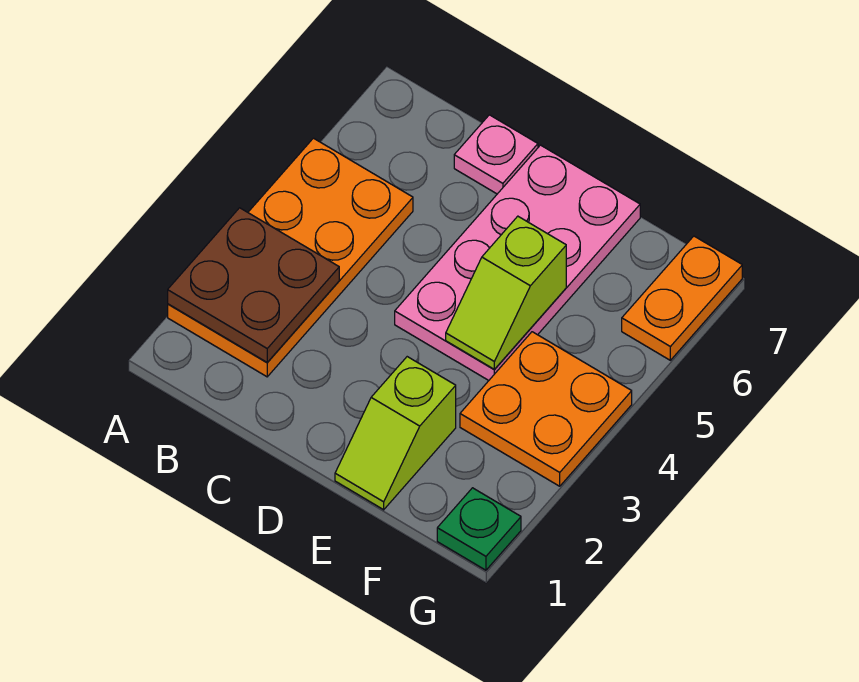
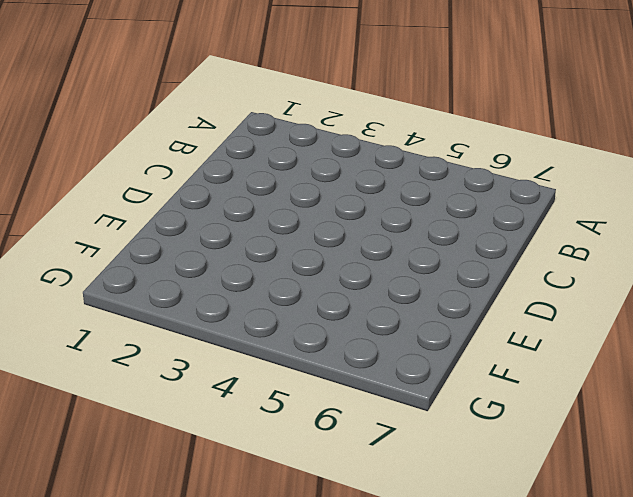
none -> orange 2x4 plate [168,138,413,377]
none -> pink 1x1 plate [454,115,538,194]

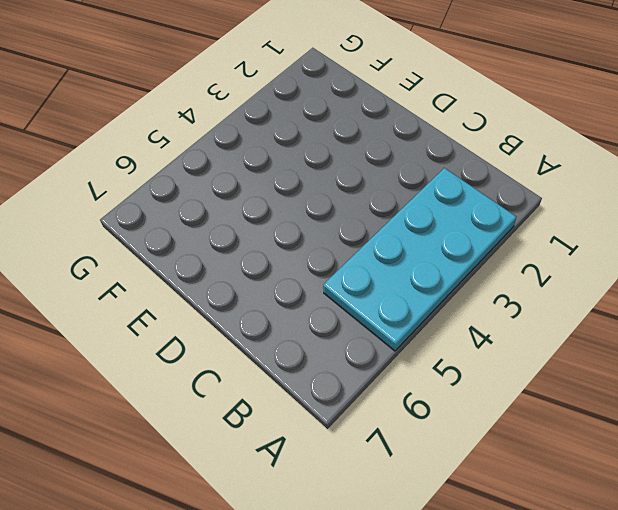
cyan 2x4 plate [323,168,516,351] -> orange 2x4 plate [168,138,413,377]
none -> pink 1x1 plate [454,115,538,194]
none -> pink 2x4 plate [395,145,640,380]

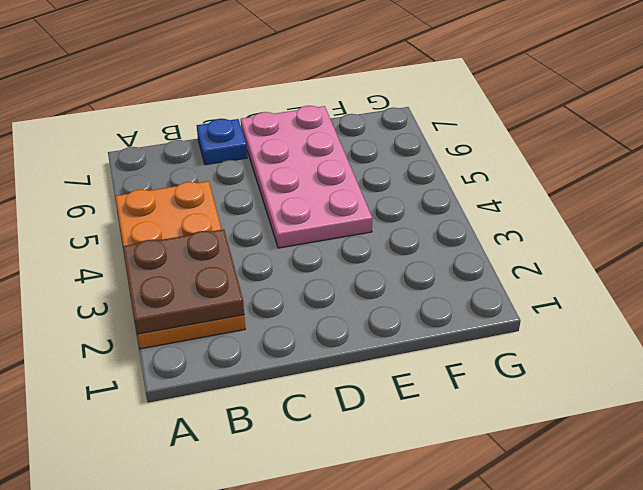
blue 1x1 plate [197,119,247,165] -> pink 1x1 plate [454,115,538,194]
none -> lime 1x2 slope [335,357,456,510]
none -> orange 2x2 plate [460,332,632,486]

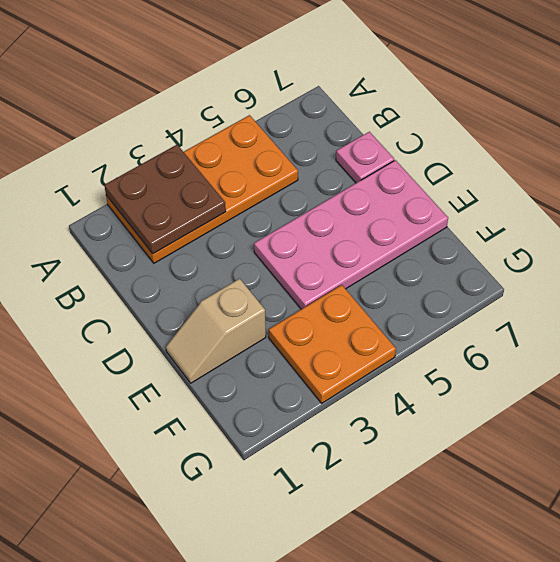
tan 1x2 slope [166,279,266,383] -> lime 1x2 slope [335,357,456,510]
none -> green 1x1 plate [437,488,521,570]
none -> orange 1x2 plate [622,236,742,360]

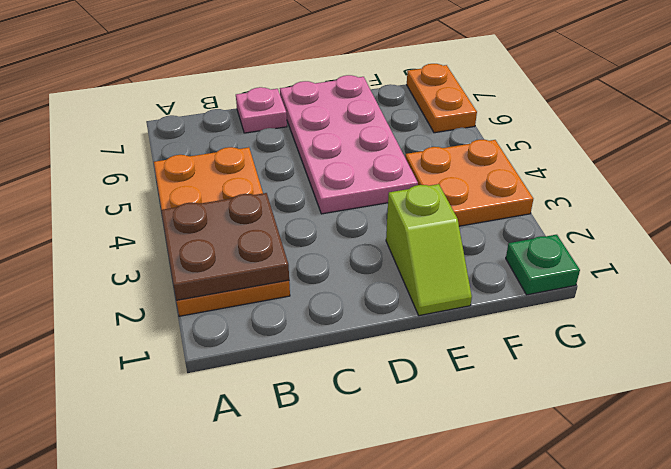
none -> lime 1x2 slope [446,216,566,369]

